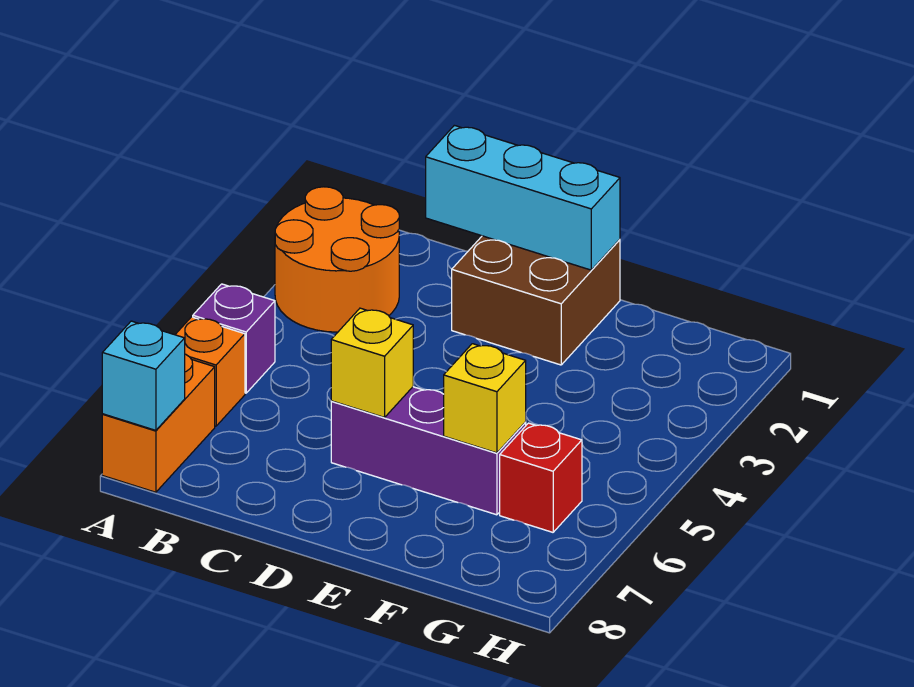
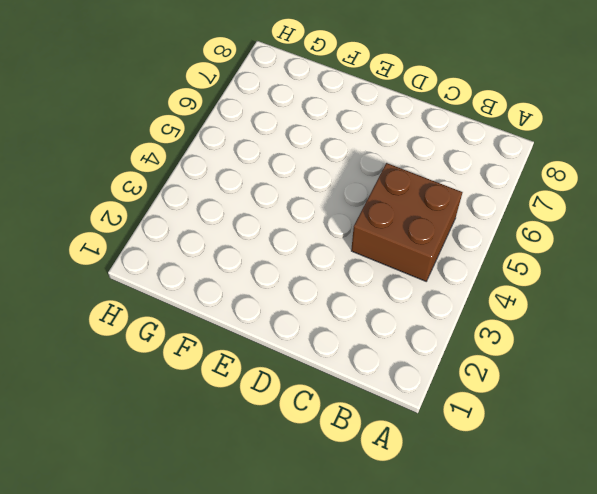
brown 2x2 brick [351,163,463,281] -> brown 2x2 brick moved to [452,236,620,365]
none -> orange 2x2 round brick [275,187,399,332]
none -> purple 1x1 brick [193,284,275,393]

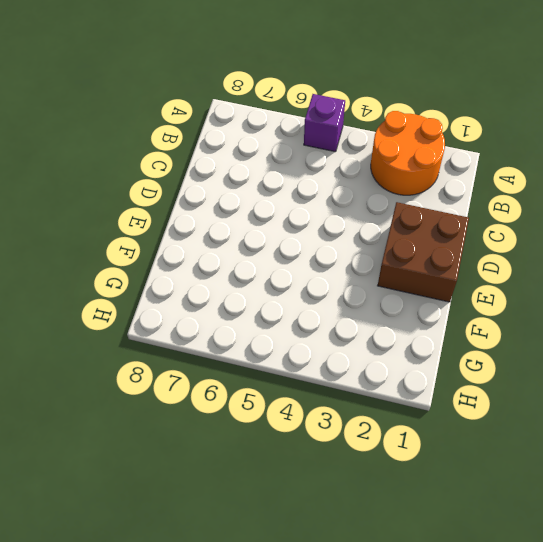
none -> orange 1x1 brick [175,317,245,426]
none -> orange 1x2 brick [102,354,215,492]

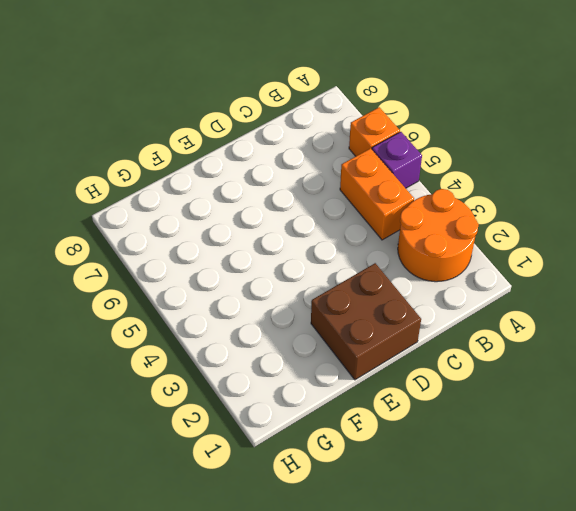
orange 1x2 brick [340,148,414,240] -> orange 1x2 brick moved to [102,354,215,492]
none -> purple 1x3 brick [331,387,526,515]
none -> red 1x1 brick [500,423,582,532]

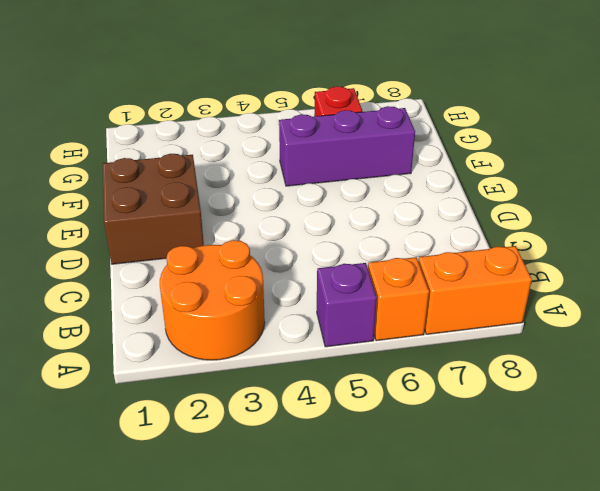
purple 1x3 brick [279,106,415,186] -> purple 1x3 brick turned to [331,387,526,515]
none -> cyan 1x1 brick [102,321,185,430]
none -> cyan 1x3 brick [426,125,620,270]

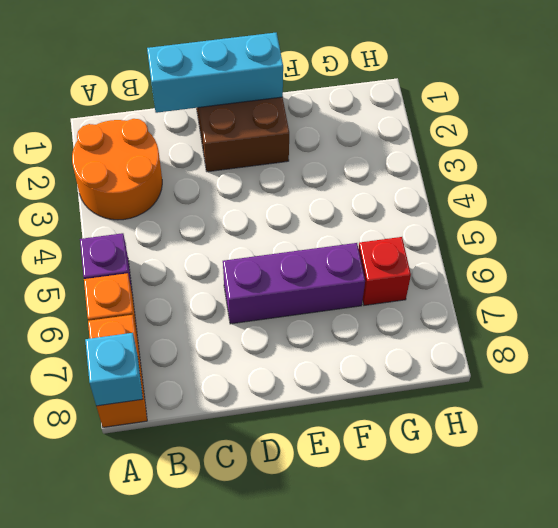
none -> yellow 1x1 brick [331,308,413,417]
none -> yellow 1x1 brick [444,344,526,453]

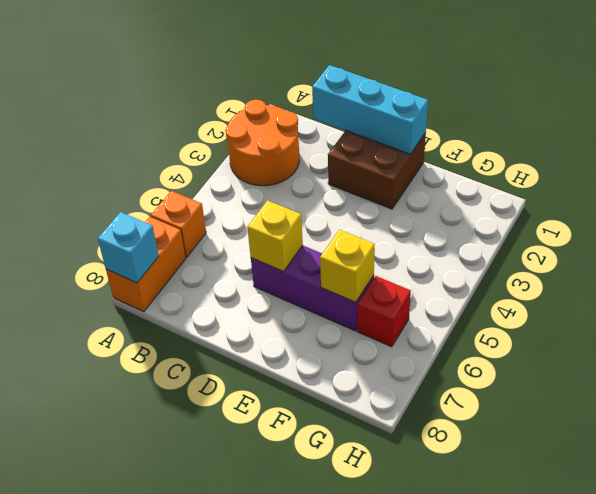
none -> purple 1x1 brick [193,284,275,393]

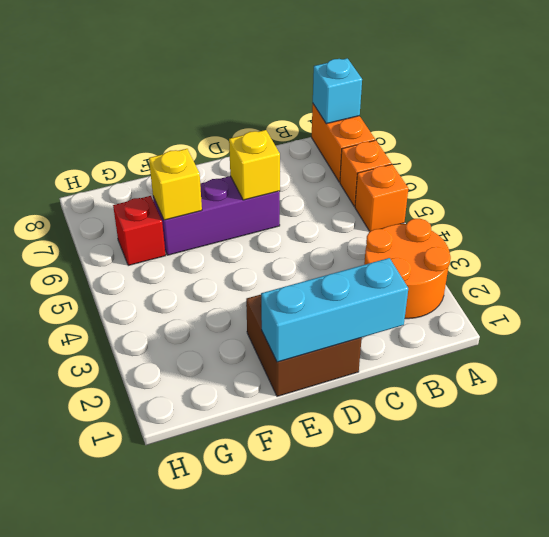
orange 1x1 brick [355,164,408,231] -> purple 1x1 brick [193,284,275,393]

